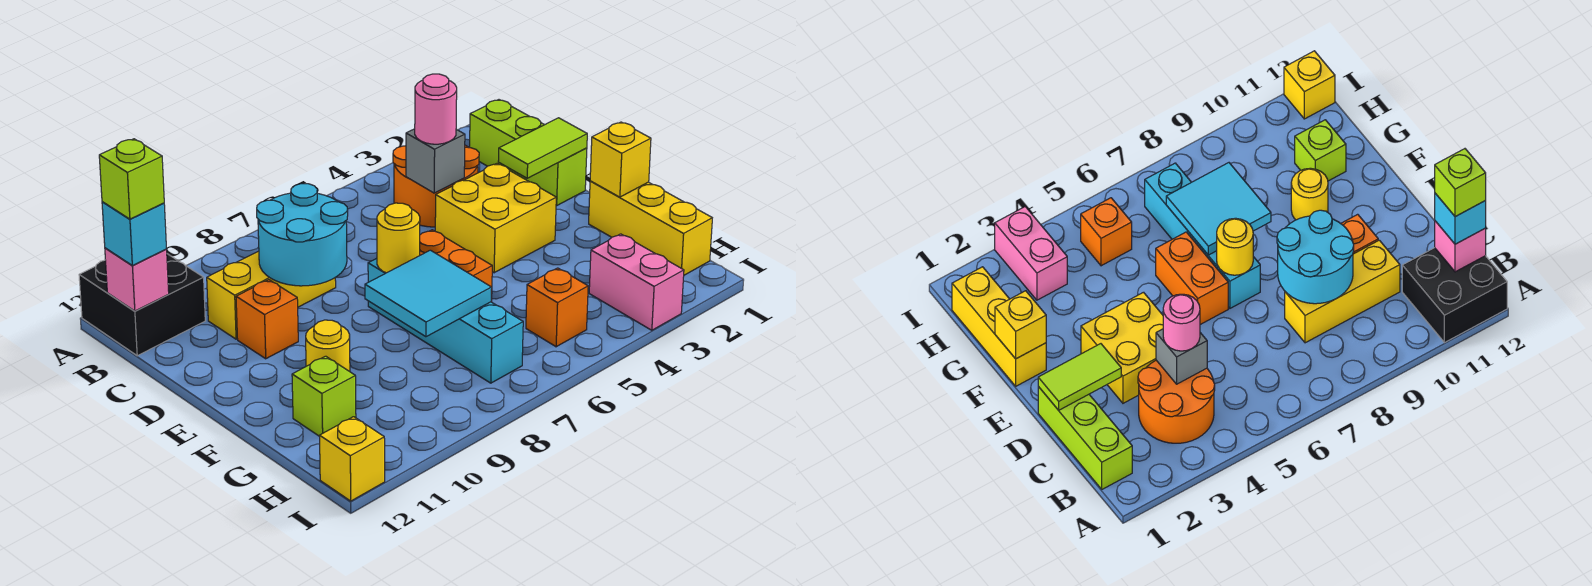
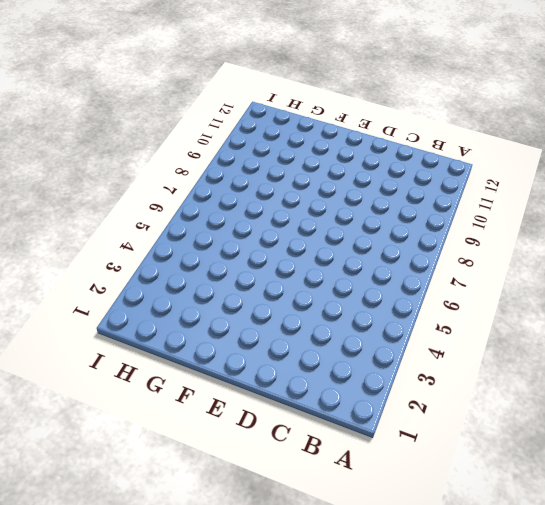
none -> black 2x2 brick [79,254,205,356]
none -> lime 1x3 brick [470,100,587,206]
none -> orange 2x2 round brick [393,145,479,227]

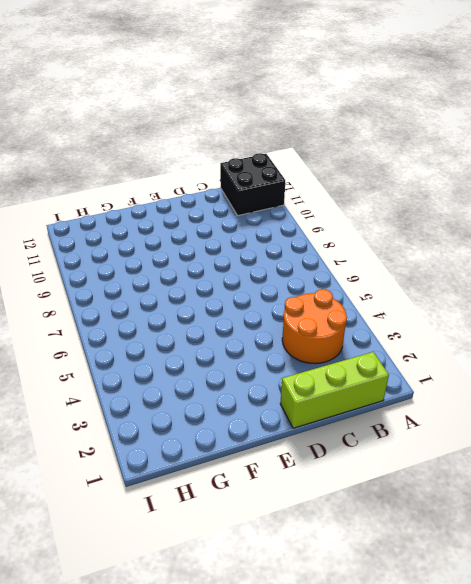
none -> yellow 1x3 brick [207,251,336,339]
none -> yellow 2x2 brick [435,164,556,273]
none -> orange 1x1 brick [236,280,298,359]

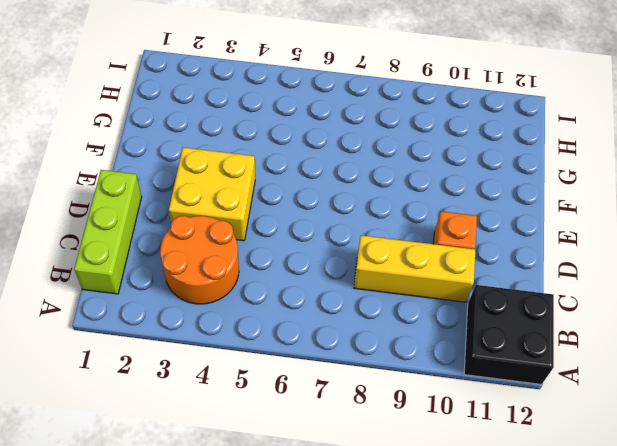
none -> orange 1x2 brick [420,230,492,302]
none -> cyan 1x4 brick [368,258,523,383]
none -> yellow 1x3 brick [589,181,712,275]

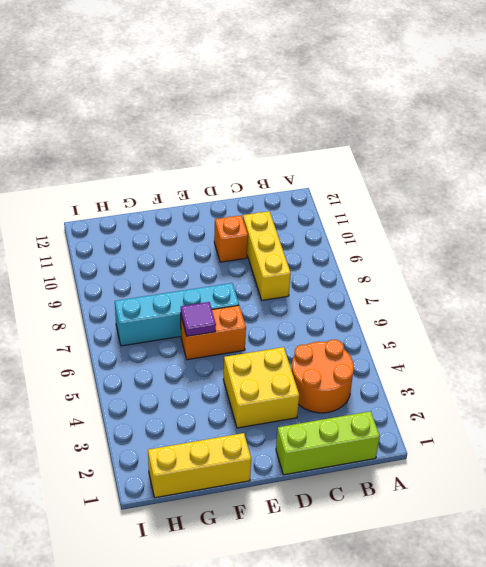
purple 1x1 tile [181,302,216,336] -> none
none -> black 2x2 brick [79,254,205,356]
none -> yellow 1x1 round brick [306,320,350,372]
none -> lime 1x1 brick [292,356,356,436]

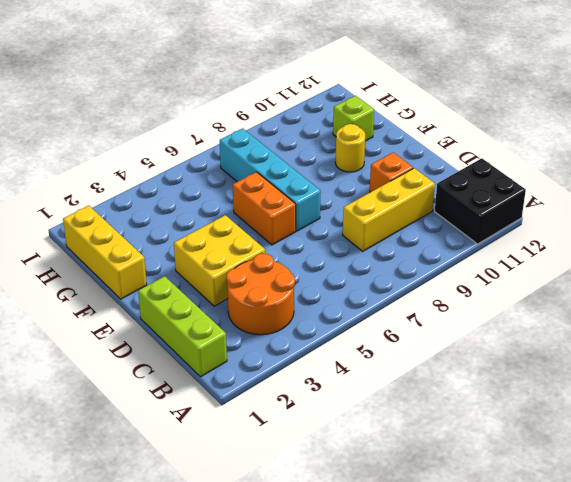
none -> pink 1x2 brick [589,234,684,330]
none -> orange 1x1 brick [526,268,588,347]
none -> yellow 1x1 brick [320,417,385,501]

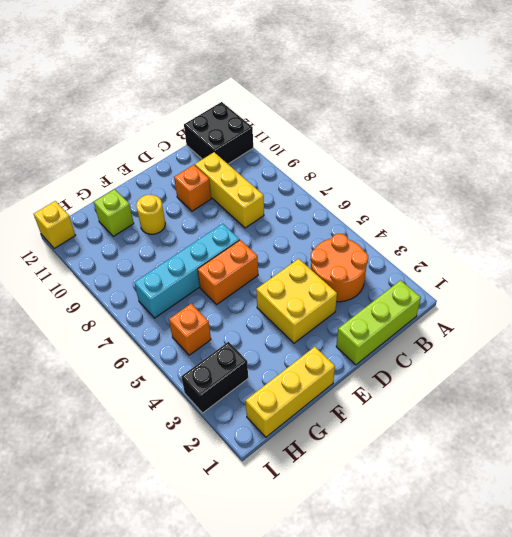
black 1x2 brick [181,342,248,413] -> pink 1x2 brick [589,234,684,330]
none -> pink 1x1 brick [105,248,169,311]
none -> grey 1x1 brick [406,129,465,193]
none -> cyan 2x2 round brick [257,184,348,286]

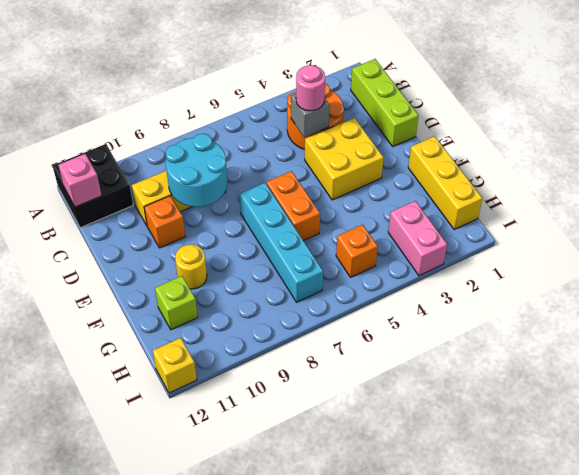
none -> lime 1x2 tile [498,118,587,178]
none -> yellow 1x1 round brick [377,203,420,273]
none -> yellow 1x1 brick [590,122,651,197]

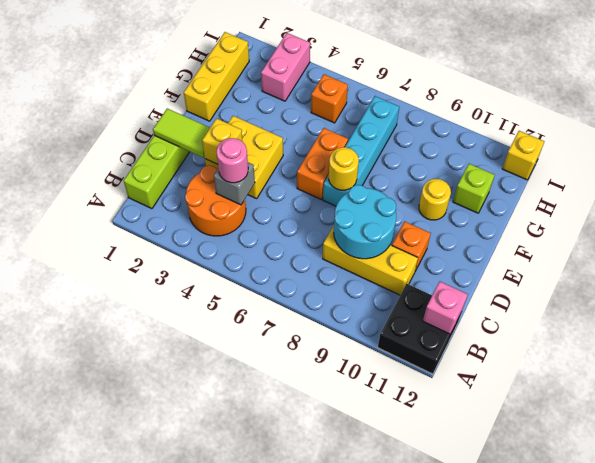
yellow 1x1 brick [202,119,242,164] -> yellow 1x1 brick moved to [590,122,651,197]
none -> cyan 2x2 tile [365,250,492,337]
none -> cyan 1x1 brick [102,202,167,266]
none -> lime 1x1 brick [99,139,164,219]

